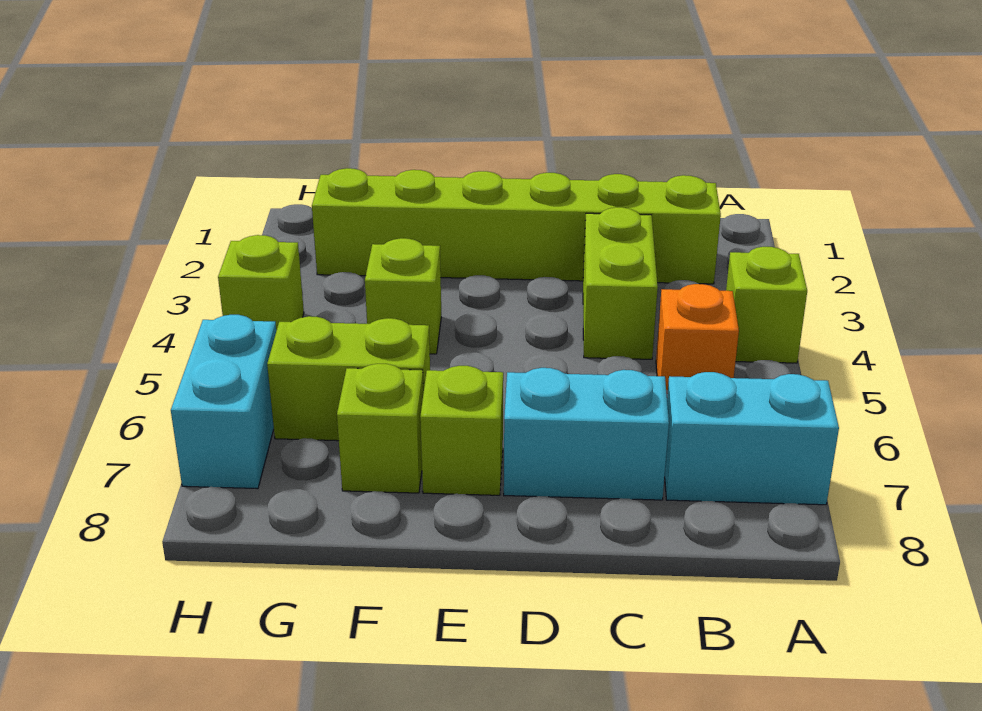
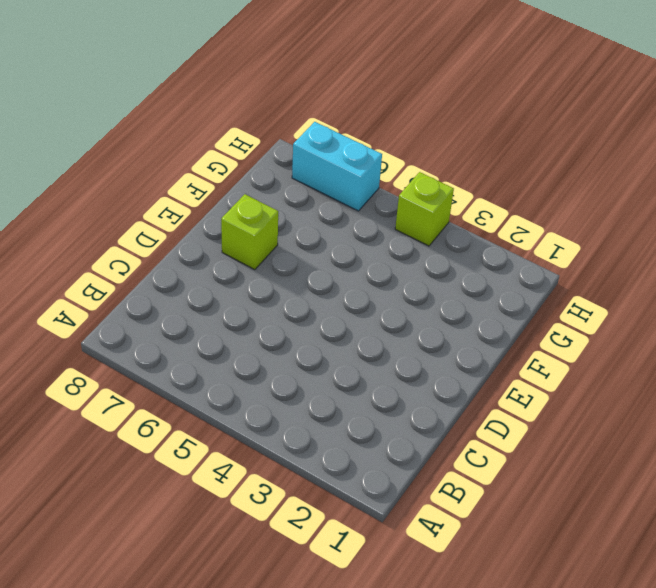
none -> lime 1x1 brick [726,247,807,363]
none -> cyan 1x2 brick [665,372,839,505]
none -> lime 1x6 brick [312,168,721,284]

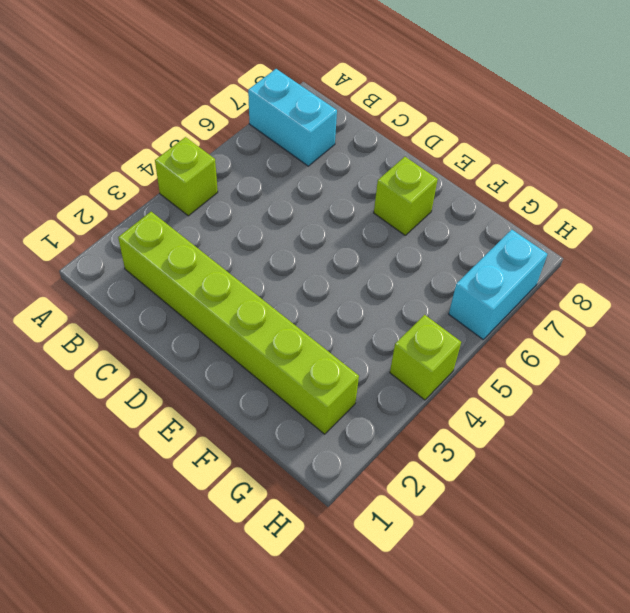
none -> orange 1x1 brick [656,284,739,394]
none -> lime 1x2 brick [583,207,658,359]
none -> cyan 1x2 brick [504,368,669,500]

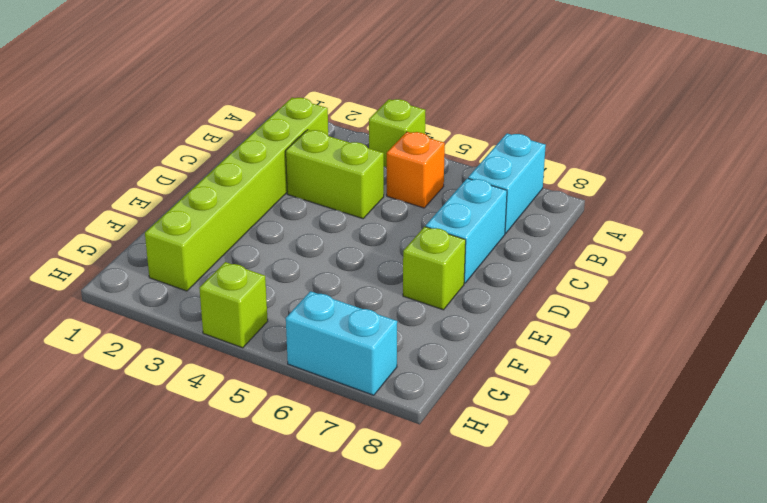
none -> lime 1x1 brick [365,238,441,354]
none -> lime 1x2 brick [267,316,430,441]
none -> lime 1x1 brick [337,364,423,493]

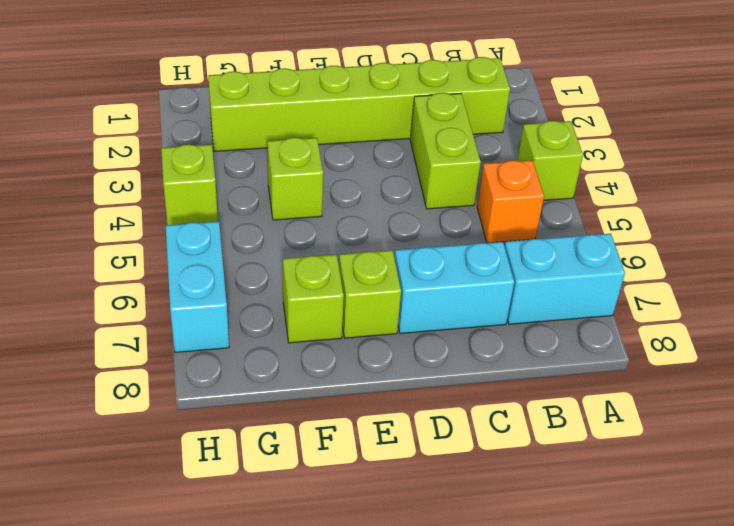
none -> lime 1x2 brick [267,316,430,441]

